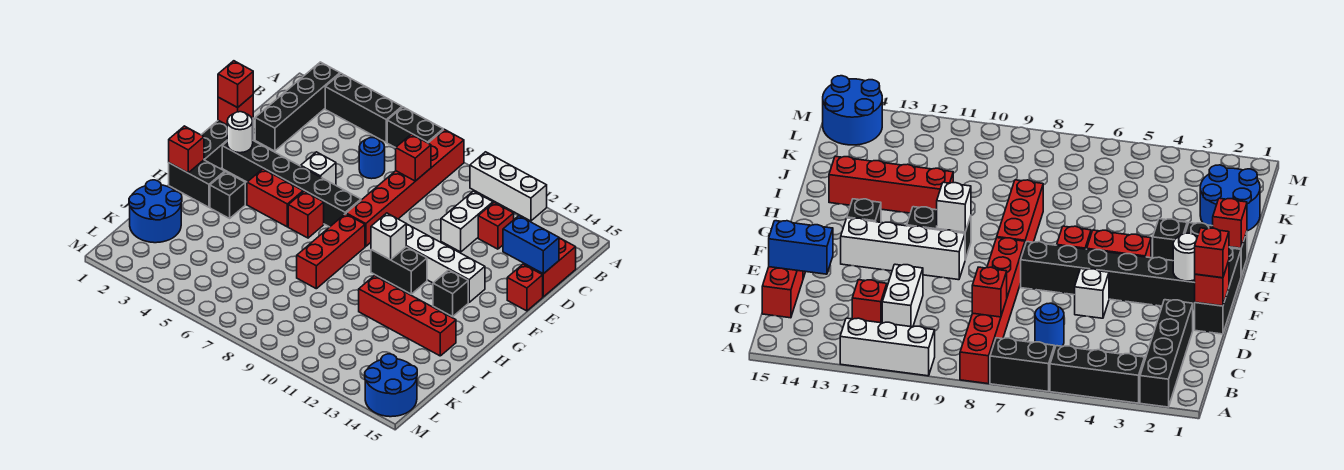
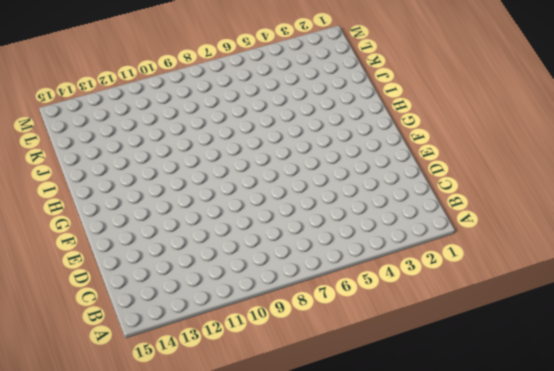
none -> black 1x4 brick [255,62,340,151]
none -> black 1x3 brick [325,73,402,142]
none -> black 1x2 brick [387,107,443,148]
none -> red 1x6 brick [346,129,464,246]

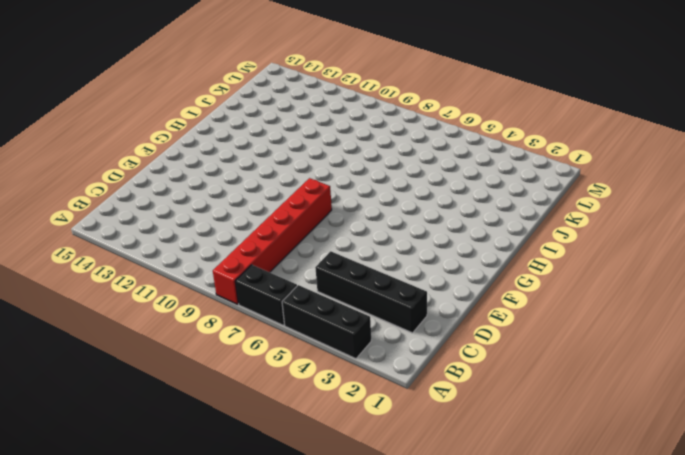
black 1x4 brick [315,251,427,333] -> black 1x4 brick turned to [255,62,340,151]
none -> white 1x3 brick [470,152,547,221]
none -> blue 1x1 round brick [359,138,385,179]
none -> white 1x2 brick [441,191,493,252]
none -> red 1x1 brick [478,203,514,249]

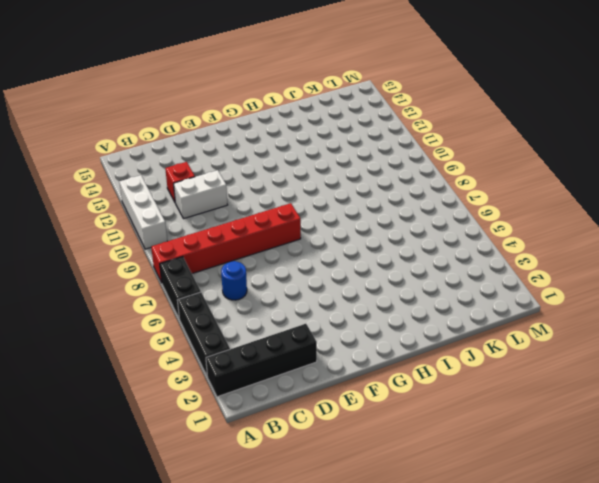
none -> red 1x2 brick [524,238,576,297]
none -> black 1x3 brick [202,118,253,169]
none -> white 1x1 brick [301,152,336,185]
none -> red 1x1 brick [507,264,543,311]

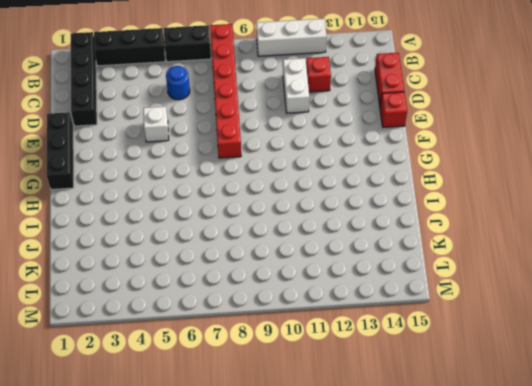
none -> black 1x6 brick [222,141,361,227]
none -> white 1x4 brick [406,224,485,302]
none -> red 1x2 brick [247,169,303,227]
none -> red 1x1 brick [288,191,324,238]

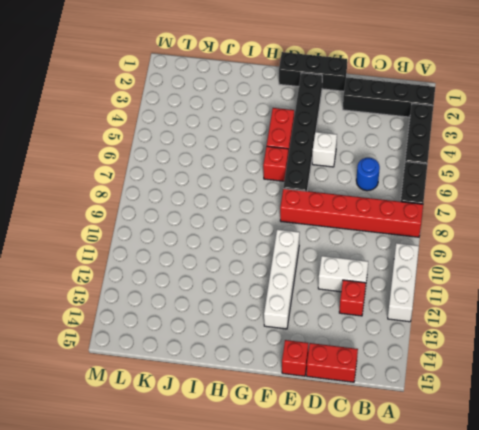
none -> red 1x3 brick [297,214,365,289]
none -> black 1x2 brick [371,247,427,294]
none -> black 1x1 brick [433,270,468,317]
none -> black 1x2 brick [169,160,225,207]

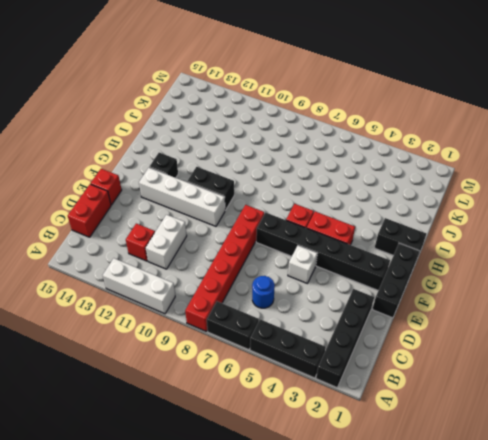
none -> red 1x3 brick [297,214,365,289]
none -> black 1x1 brick [210,172,245,218]
none -> red 1x4 brick [359,276,456,356]
none -> blue 2x2 round brick [129,180,182,243]

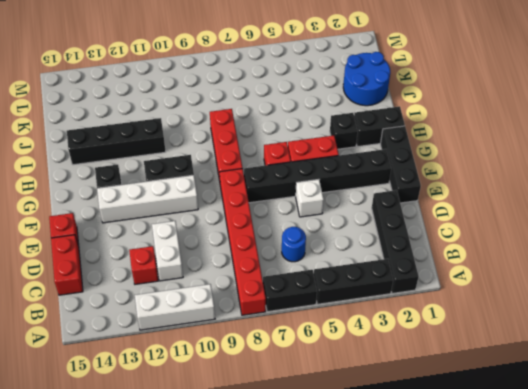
black 1x4 brick [67,118,166,165] -> red 1x4 brick [359,276,456,356]
none -> blue 2x2 round brick [365,354,417,417]
none -> red 1x1 brick [396,134,431,181]
none -> blue 1x2 brick [503,216,559,274]
none -> red 1x1 brick [218,95,253,125]

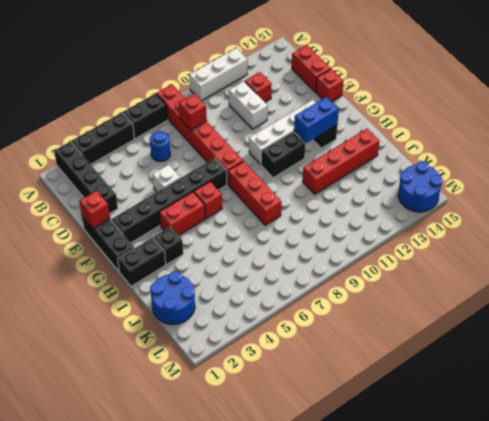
blue 1x2 brick [294,97,339,143] -> blue 1x2 brick moved to [503,216,559,274]
none -> white 1x1 round brick [227,112,253,153]
none -> white 1x1 brick [371,213,406,260]
none -> red 1x1 brick [169,126,204,173]
none -> red 1x1 brick [218,61,253,107]

